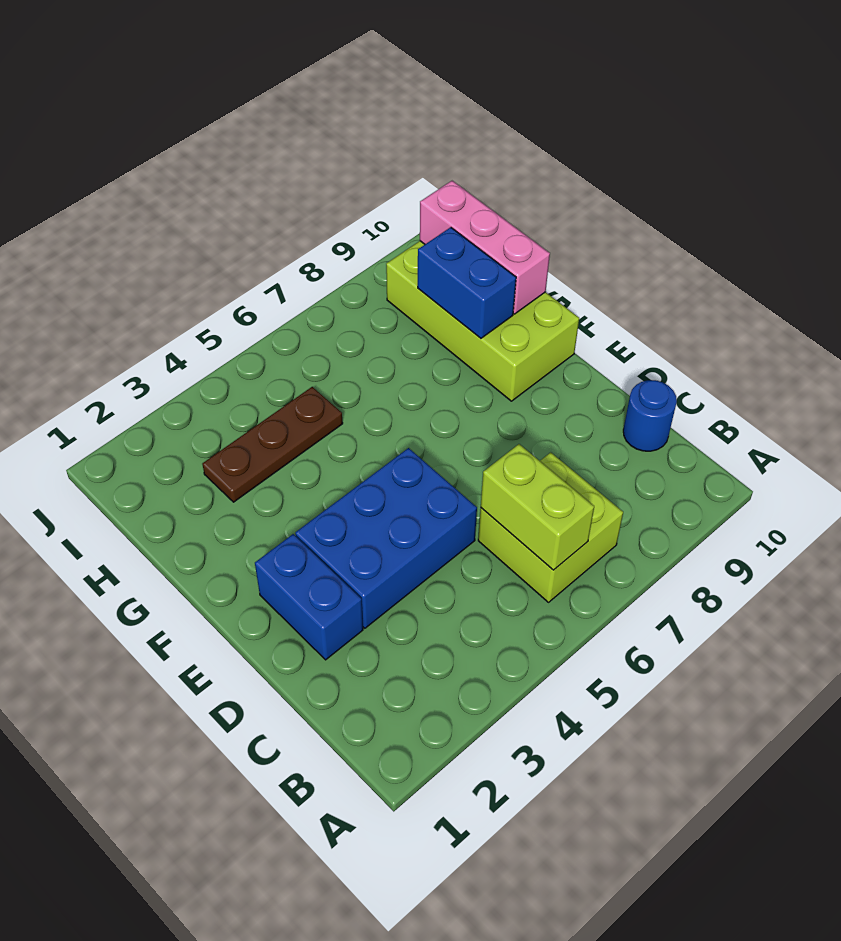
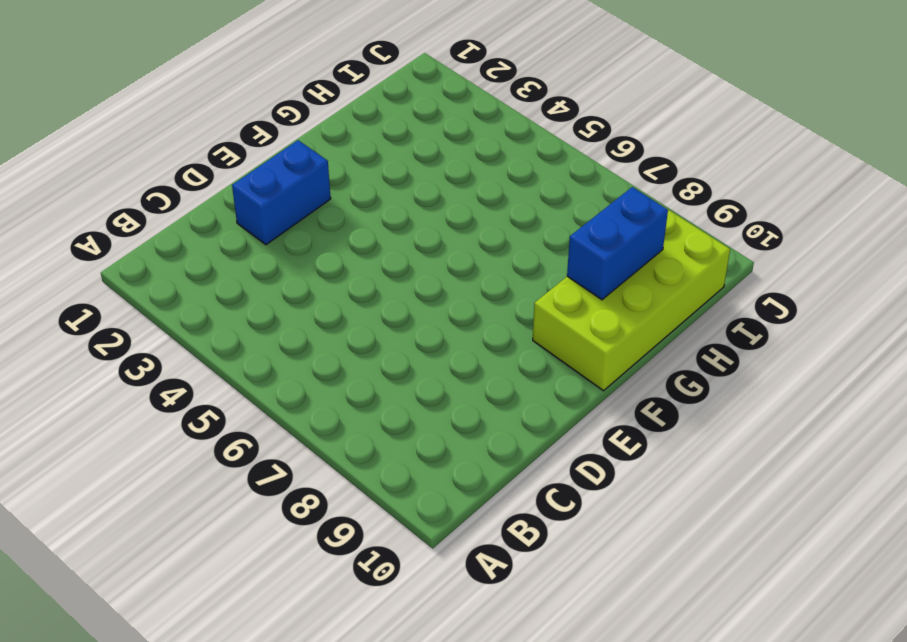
none -> lime 2x2 brick [478,452,623,602]
none -> blue 1x1 round brick [623,380,677,451]

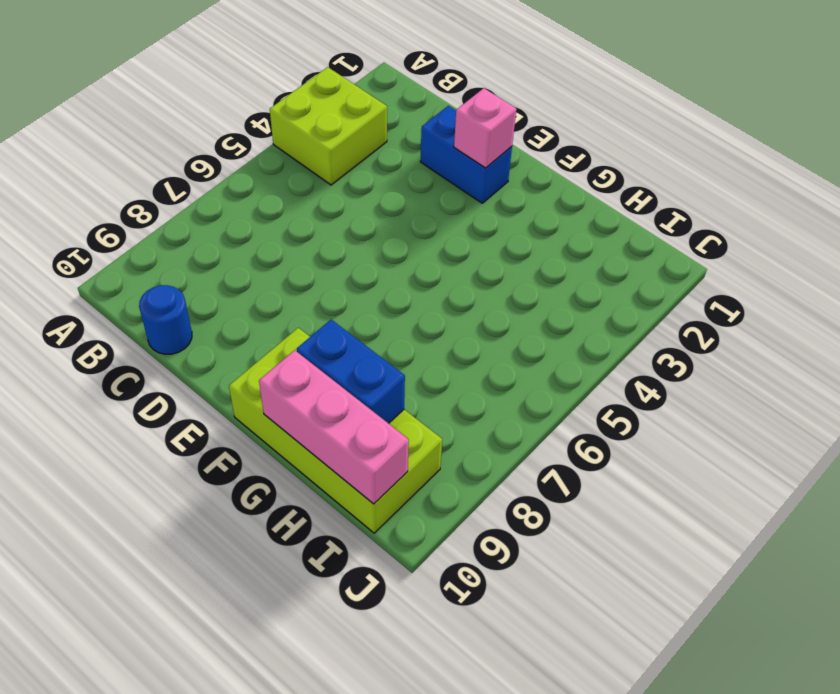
lime 2x2 brick [270,67,387,185] -> lime 2x2 brick moved to [478,452,623,602]
pink 1x1 brick [454,88,516,168] -> none
none -> blue 2x3 brick [295,448,477,628]
none -> brown 1x3 plate [202,387,343,502]

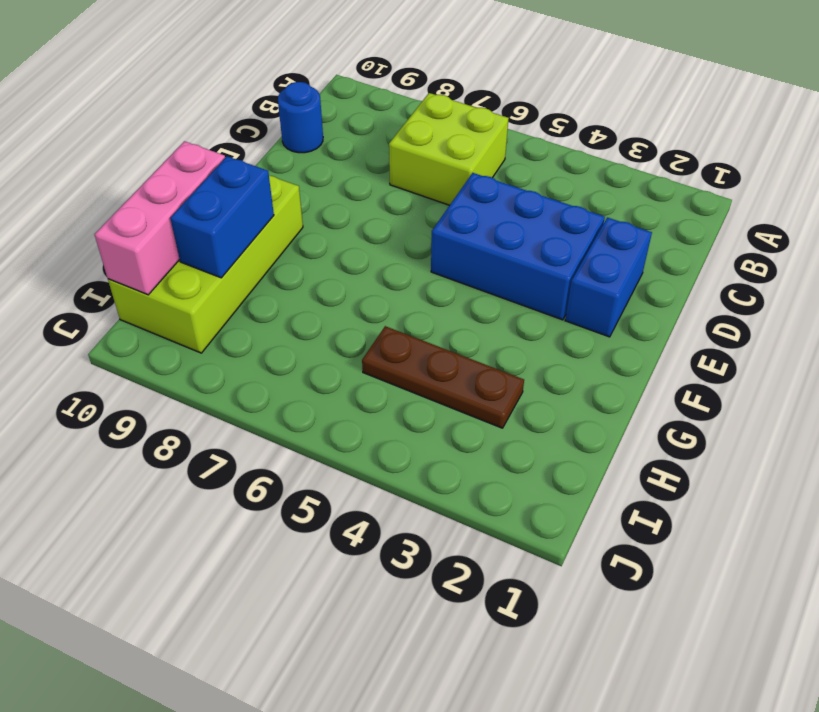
none -> lime 1x2 brick [481,444,594,570]

